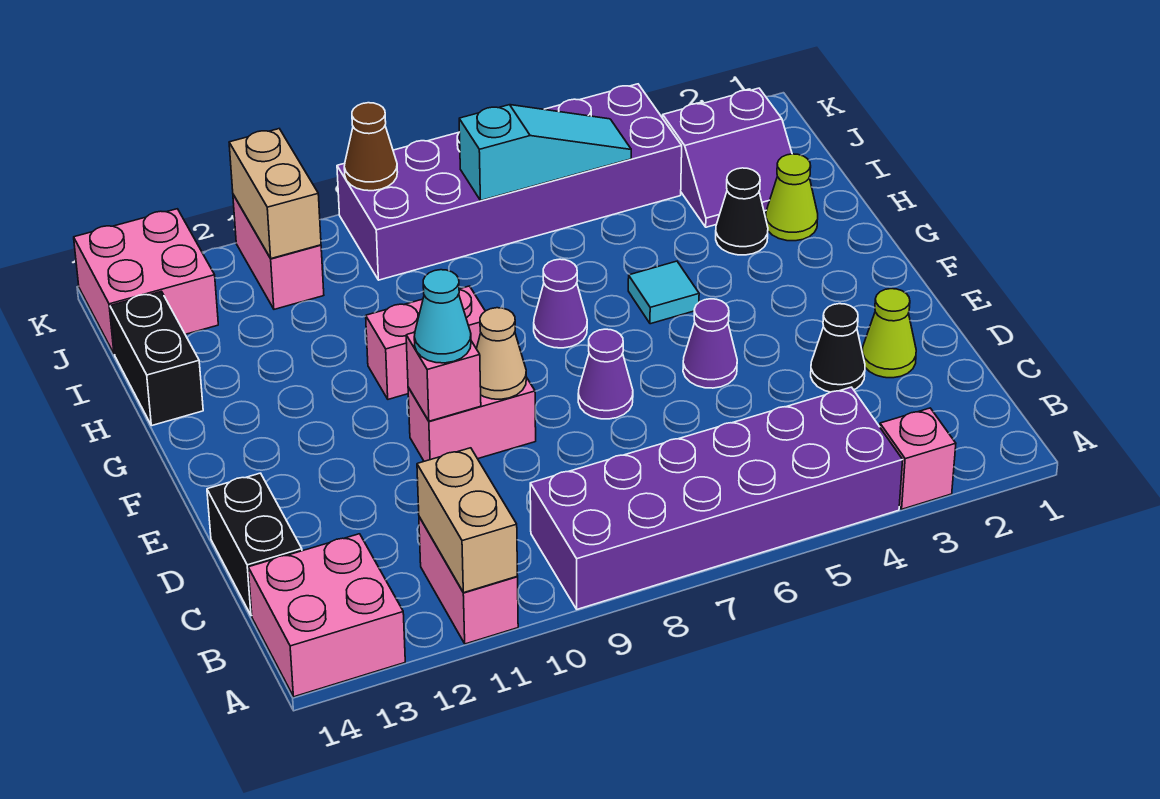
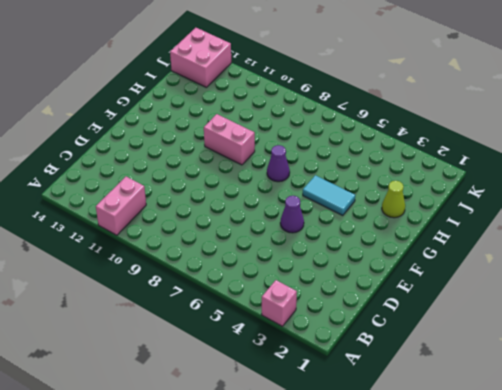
cyan 1x2 tile [303,175,355,215] -> cyan 1x1 tile [628,261,699,324]
none -> purple 2x6 brick [530,387,903,609]
none -> pink 2x2 brick [248,534,405,697]
none -> black 1x2 brick [207,473,302,616]

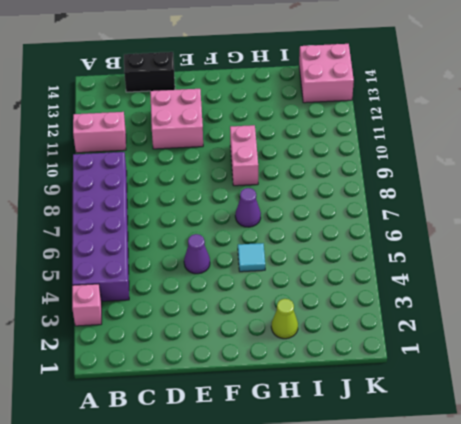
pink 2x2 brick [150,89,203,149] -> pink 2x2 brick moved to [248,534,405,697]
none -> lime 1x1 cone [862,289,916,378]
none -> black 1x1 cone [811,304,865,392]
none -> purple 1x1 cone [578,329,633,419]

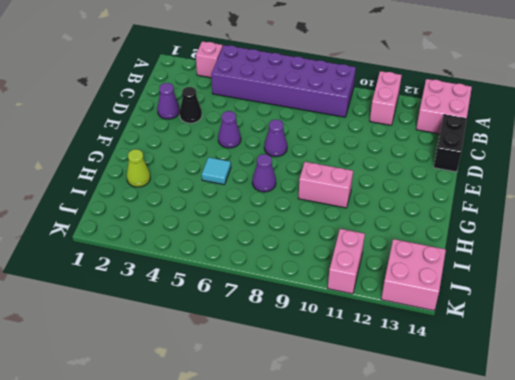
purple 1x1 cone [157,83,180,119] -> lime 1x1 cone [862,289,916,378]
none -> pink 1x2 brick [408,377,536,461]
none -> black 1x1 cone [716,168,768,255]
none -> black 1x2 brick [110,291,203,426]

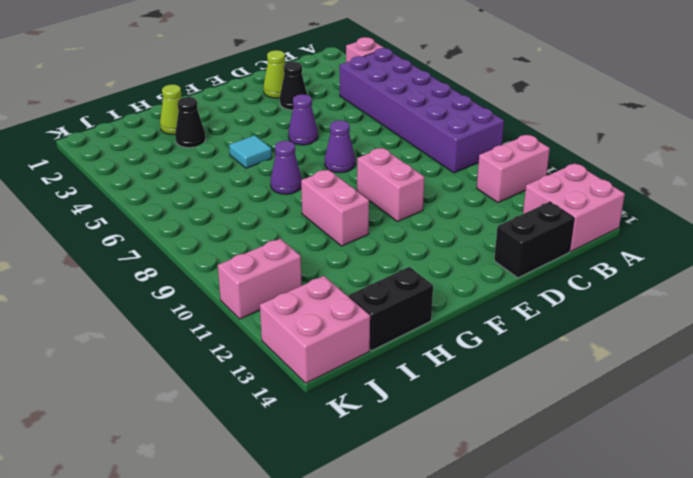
none -> purple 2x2 slope [663,88,792,227]
none -> purple 2x6 brick [337,84,682,280]
none -> tan 1x2 brick [417,448,518,593]

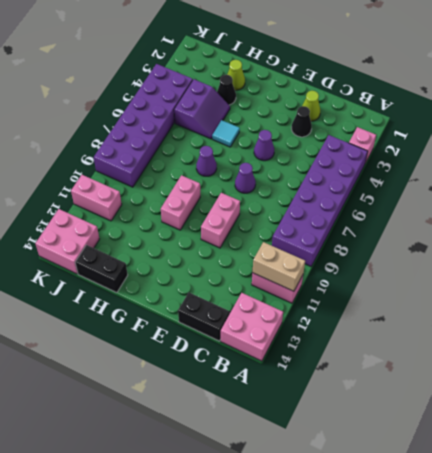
purple 2x2 slope [174,79,230,139] -> purple 2x2 slope moved to [663,88,792,227]
none -> tan 1x1 cone [476,308,526,399]
none -> pink 1x1 brick [406,332,481,421]
none -> cyan 1x3 slope [459,105,631,201]

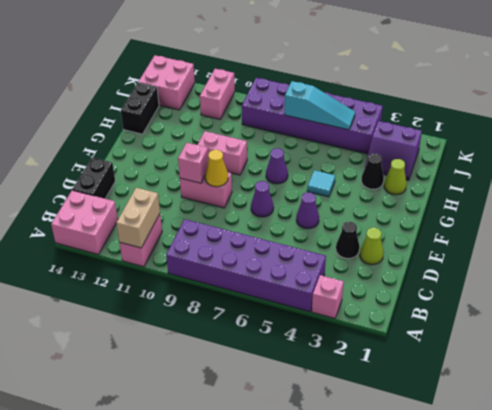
yellow 1x1 cone [205,150,228,187] -> tan 1x1 cone [476,308,526,399]
none -> tan 1x2 brick [229,129,321,259]
none -> brown 1x1 cone [344,103,397,191]
none -> cyan 1x1 cone [414,270,471,363]

